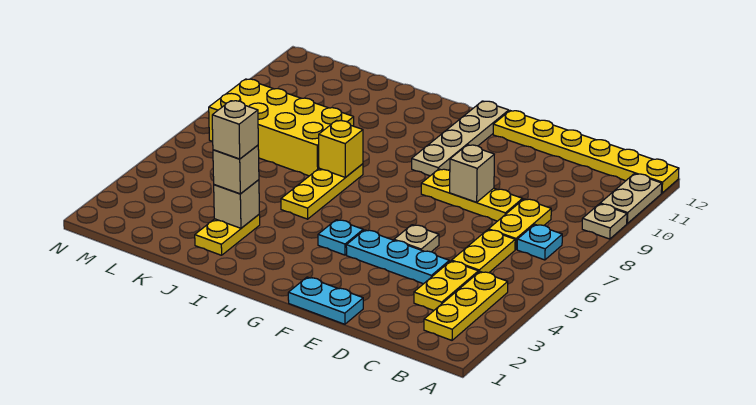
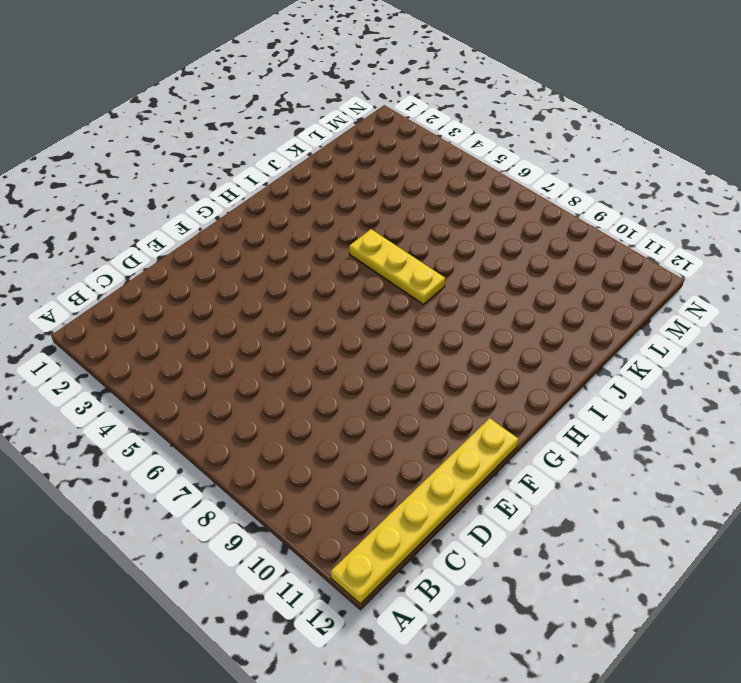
none -> tan 1x1 plate [582,204,627,239]
none -> tan 1x2 plate [600,174,662,223]
none -> yellow 1x3 plate [424,272,508,340]

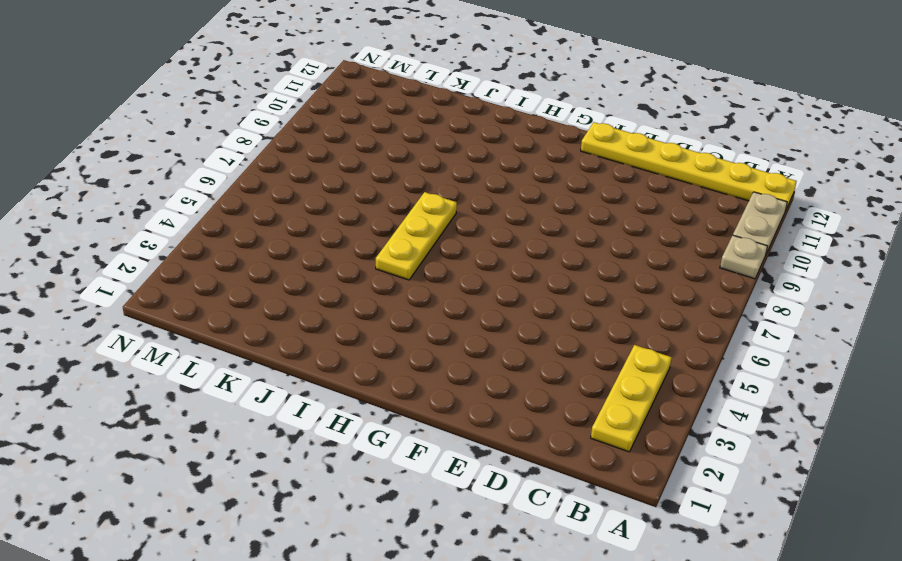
none -> cyan 1x1 plate [517,225,562,260]
none -> yellow 1x2 plate [414,261,478,310]
none -> yellow 1x2 plate [452,230,515,273]

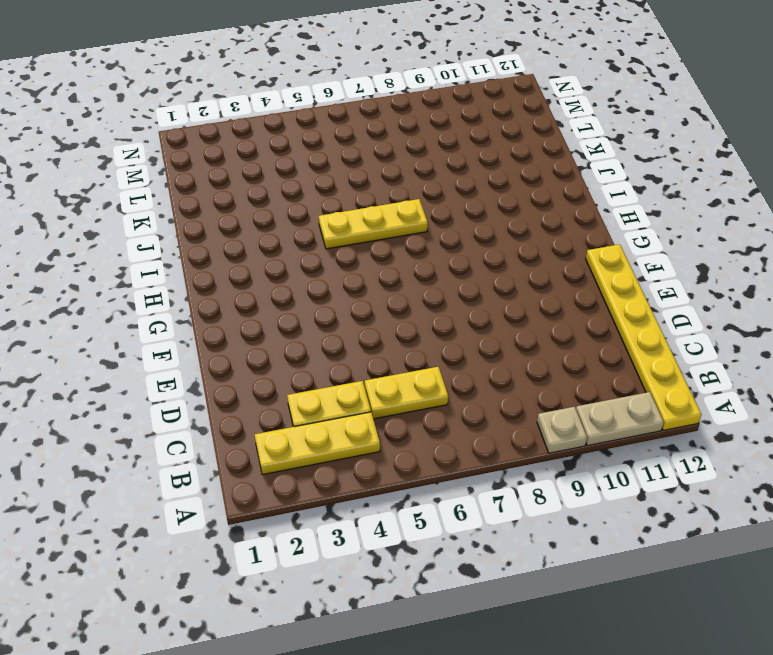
none -> cyan 1x1 plate [517,225,562,260]
none -> yellow 1x2 plate [489,199,551,250]
none -> cyan 1x3 plate [346,230,449,284]

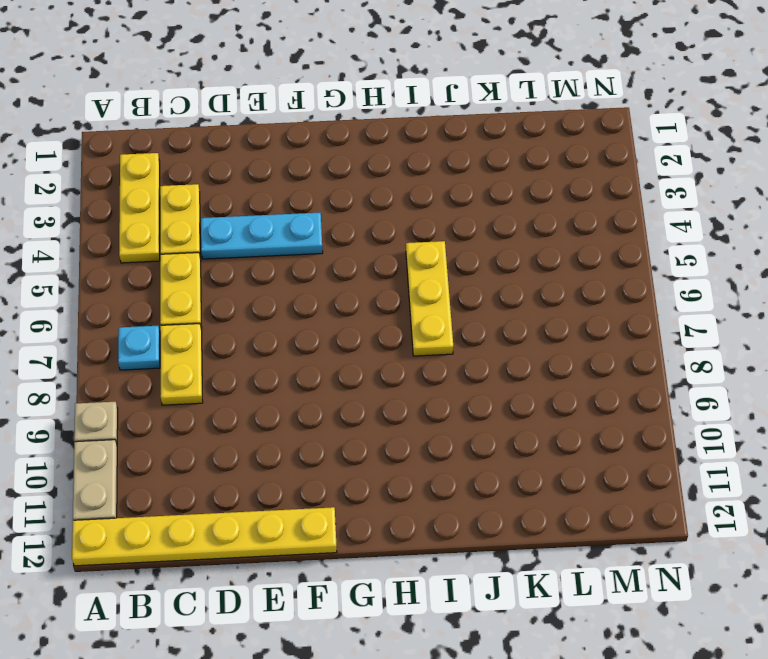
none -> yellow 1x3 plate [421,169,523,221]
none -> cyan 1x2 plate [288,277,363,324]
none -> tan 1x1 plate [394,225,439,252]

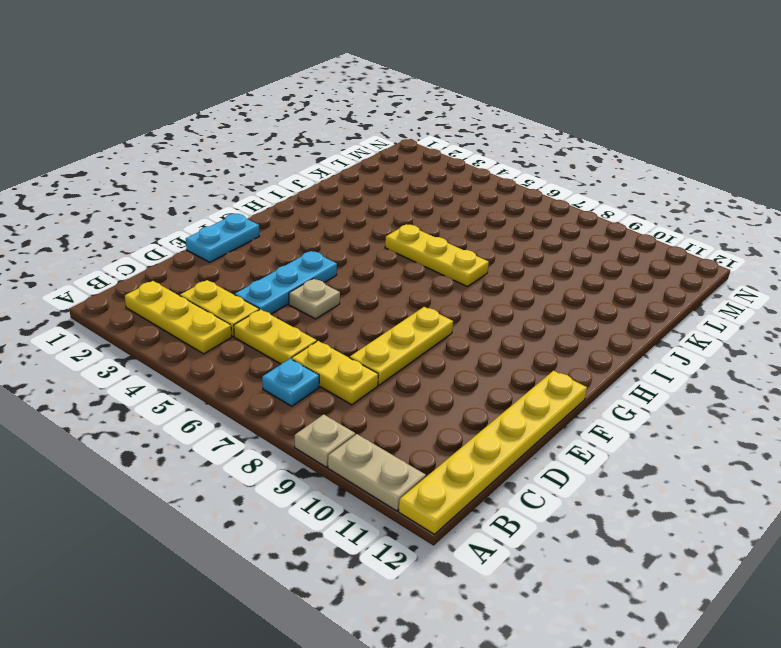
none -> cyan 1x1 plate [318,220,363,255]
none -> tan 1x4 plate [412,101,509,176]
none -> yellow 1x2 plate [195,215,260,255]

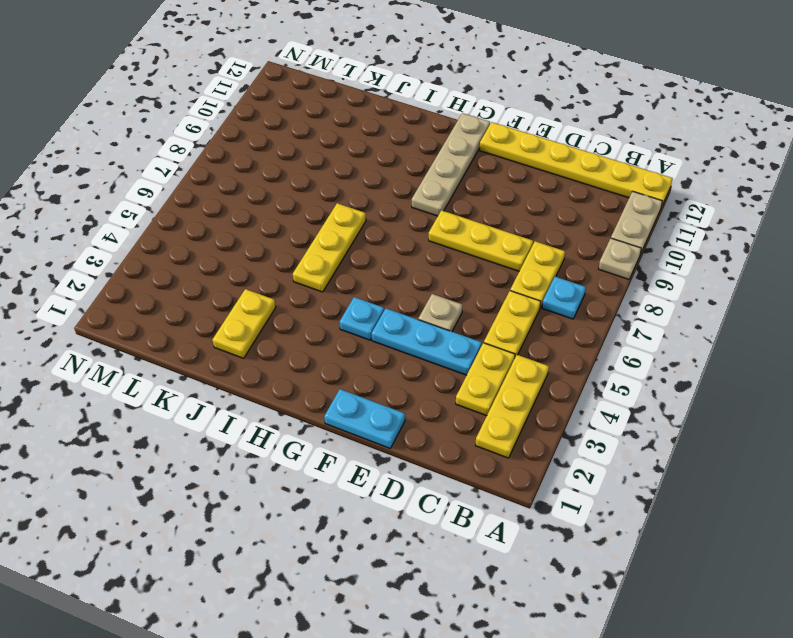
none -> yellow 2x4 brick [209,79,354,176]
none -> tan 1x1 brick [450,145,494,202]
none -> yellow 1x1 brick [319,120,363,177]

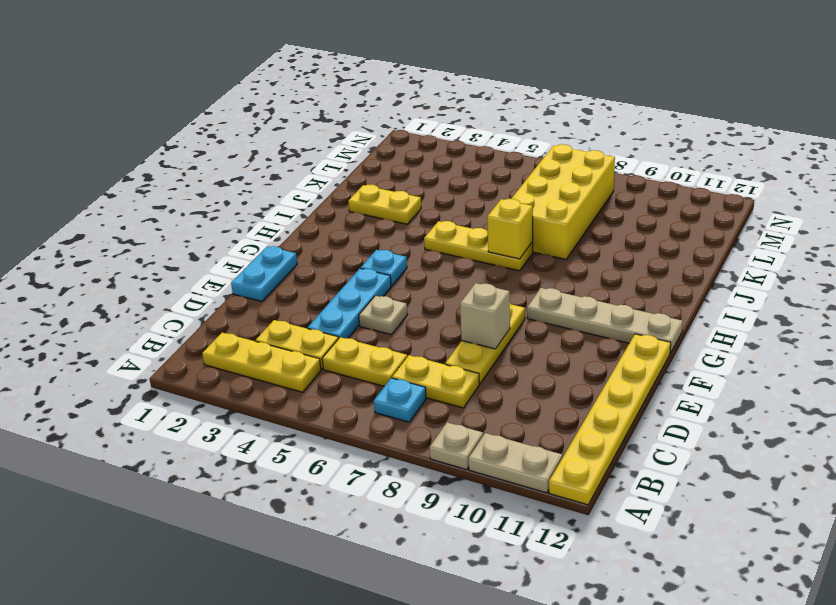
none -> tan 1x1 brick [214,180,259,228]
none -> tan 1x1 brick [213,145,259,194]
none -> tan 1x1 brick [212,101,258,159]

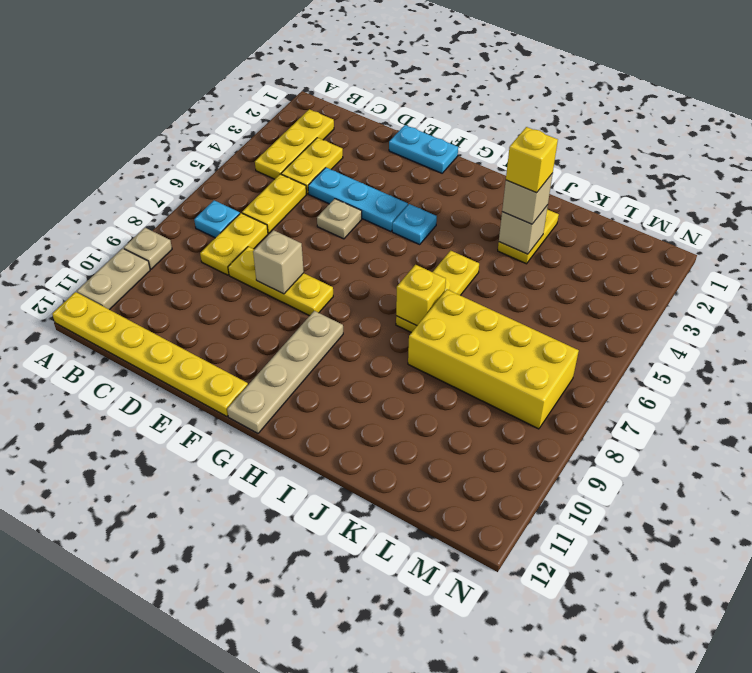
yellow 1x1 brick [506,127,558,193] -> tan 1x1 brick [212,101,258,159]

